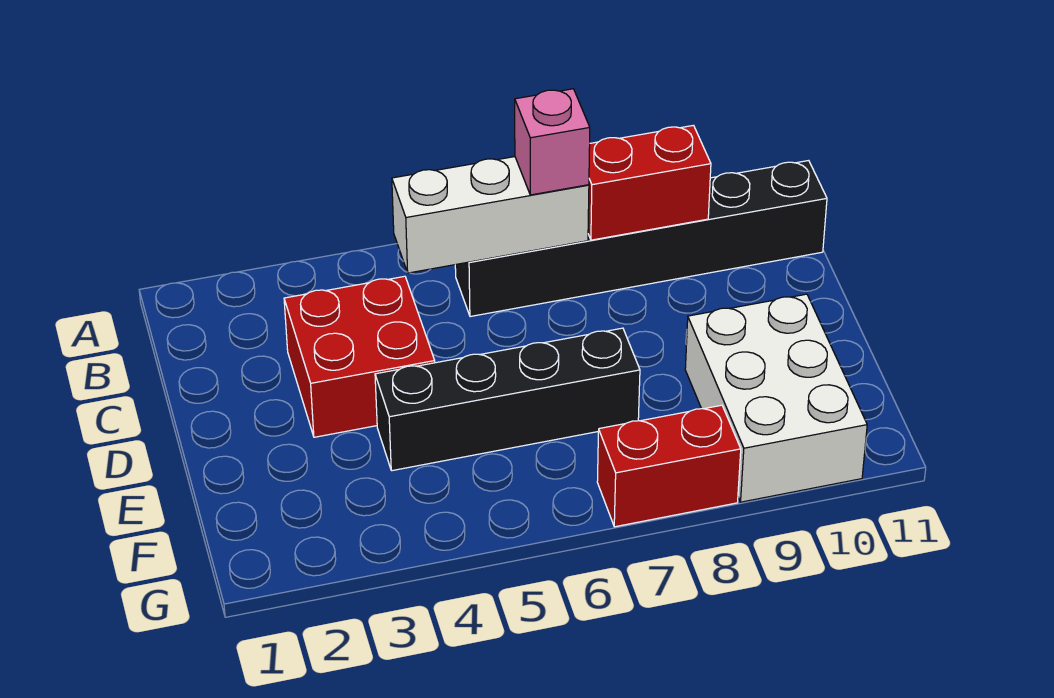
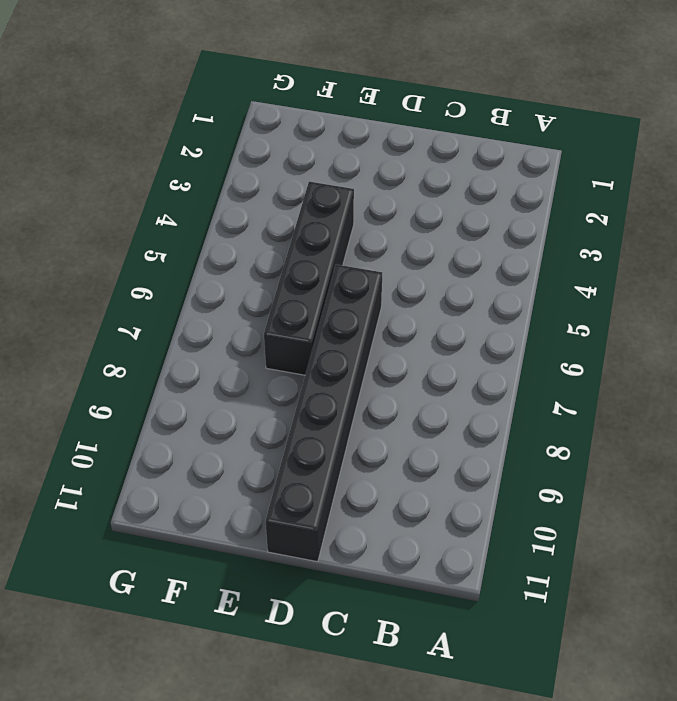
black 1x6 brick [266,264,382,562] -> black 1x6 brick moved to [455,161,827,317]
none -> red 2x2 brick [284,276,435,437]
none -> white 2x3 brick [685,294,867,502]

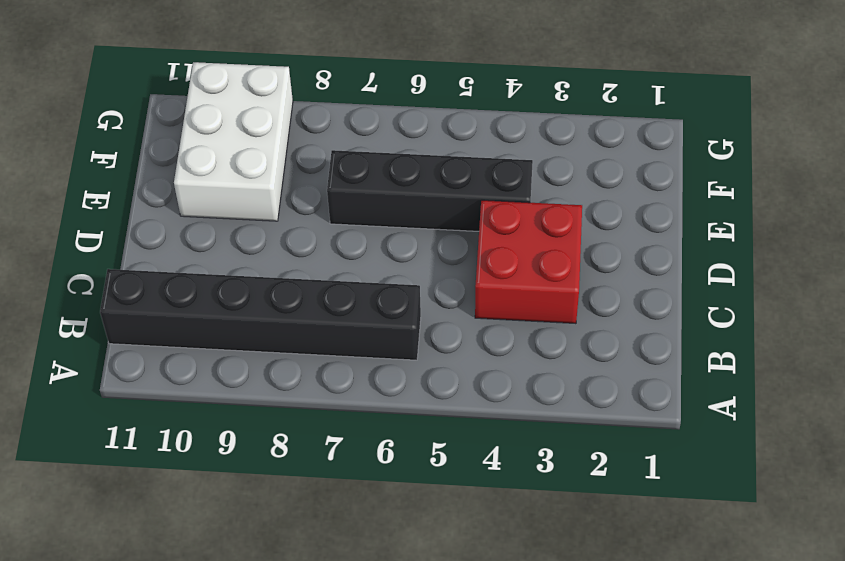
none -> red 1x2 brick [597,405,741,527]
none -> white 1x3 brick [392,157,589,273]

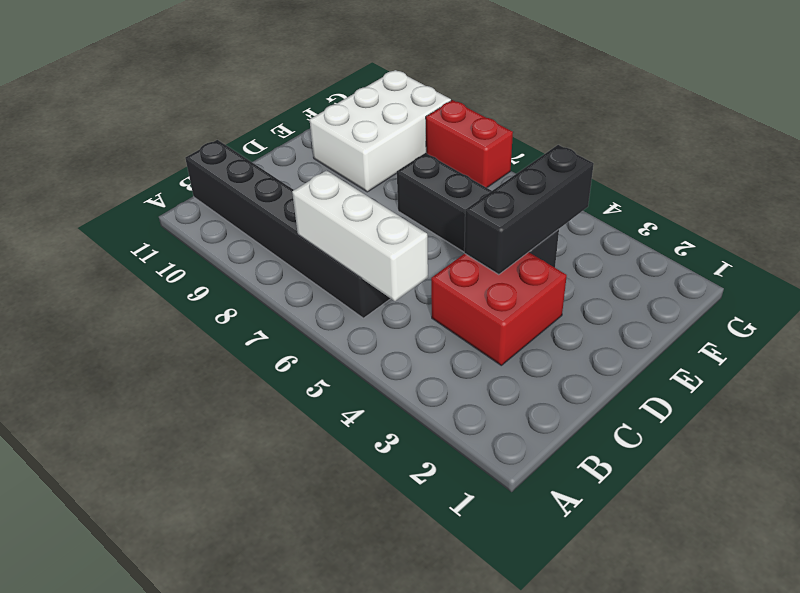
black 1x3 brick [464,145,594,275] -> none
none -> red 1x2 brick [588,125,711,240]
none -> pink 1x1 brick [515,89,590,195]

